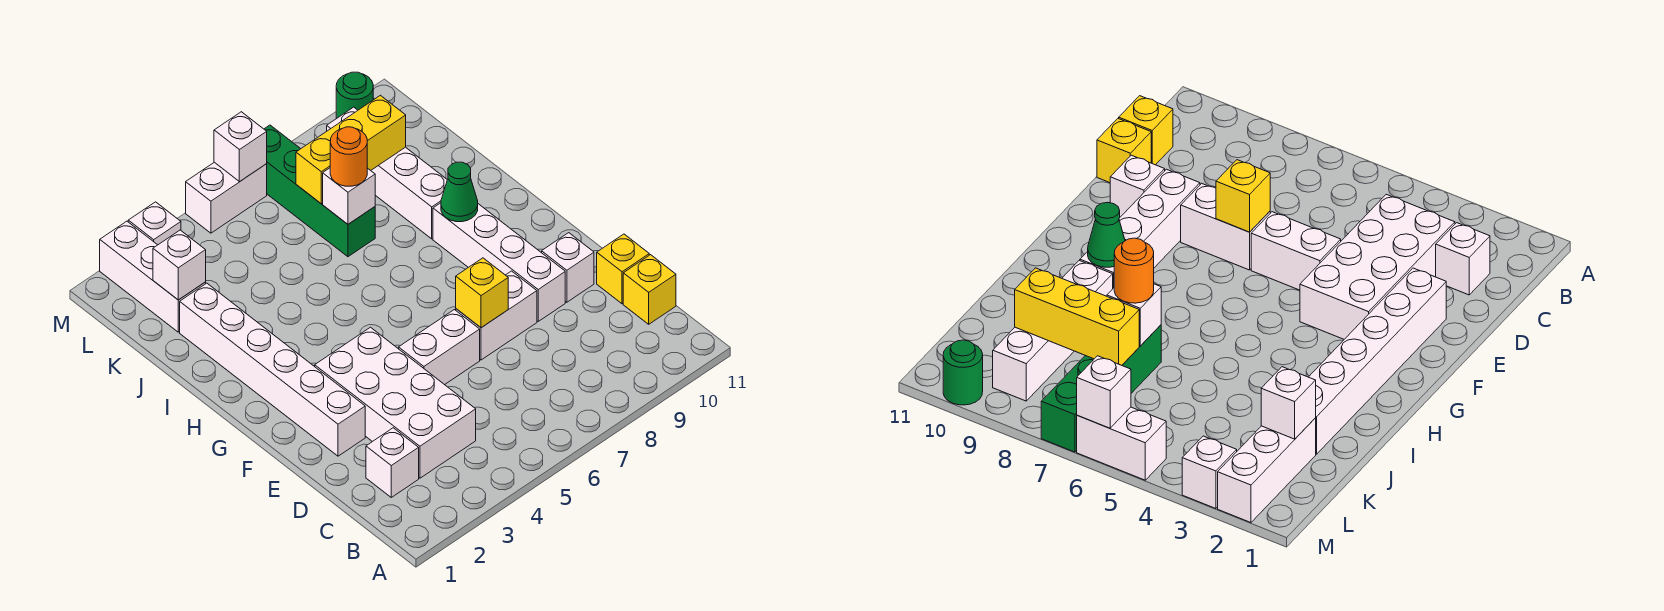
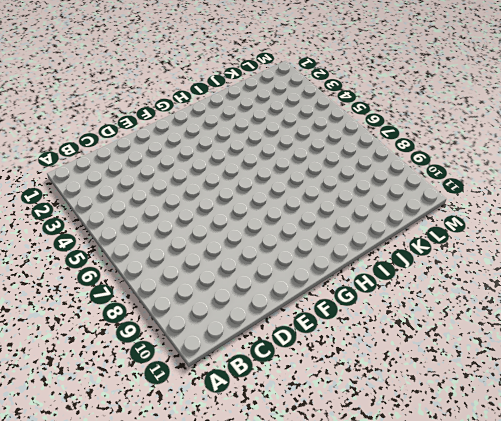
none -> white 1x1 brick [366,428,419,497]
none -> white 2x4 brick [315,327,476,478]
none -> yellow 1x1 brick [623,255,676,324]

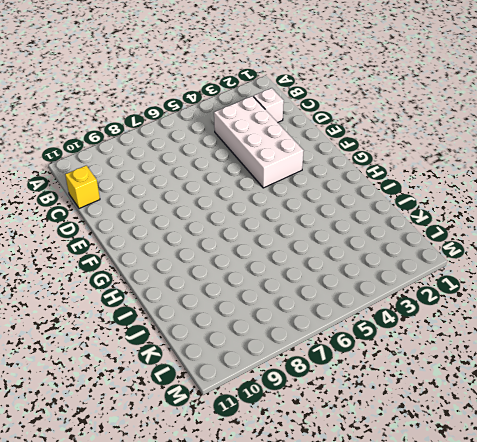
none -> yellow 1x1 brick [597,234,649,304]
none -> white 1x6 brick [180,283,365,456]
none -> white 1x2 brick [399,310,480,385]

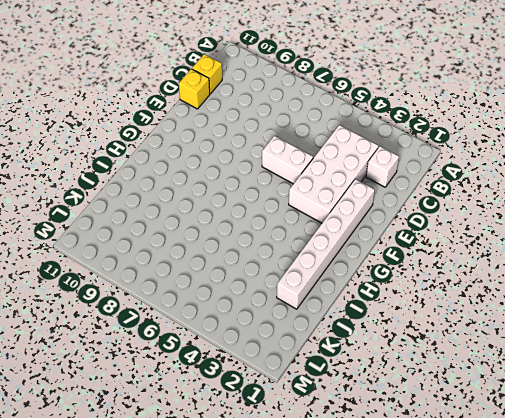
none -> white 1x2 brick [456,271,537,360]
none -> white 1x4 brick [433,203,565,321]
none -> white 1x1 brick [542,233,594,302]

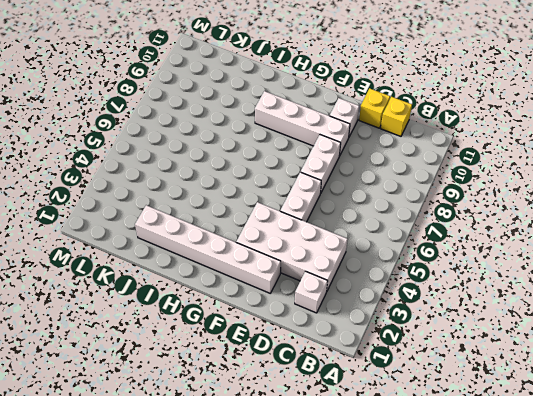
none -> white 1x4 brick [327,107,447,239]
none -> green 1x4 brick [264,125,375,257]
none -> white 1x3 brick [100,221,206,332]

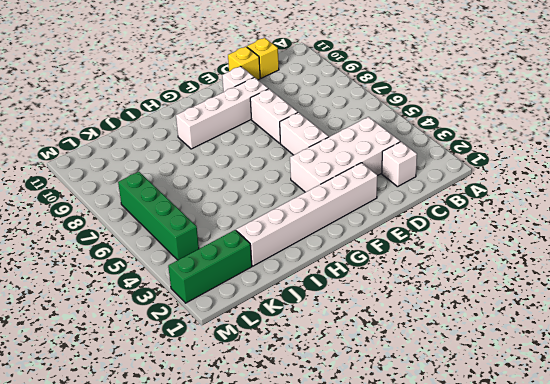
green 1x3 brick [168,230,252,303] -> white 1x3 brick [100,221,206,332]
green 1x4 brick [118,172,199,260] -> green 1x4 brick turned to [264,125,375,257]
none -> white 1x4 brick [327,107,447,239]
none -> white 1x1 brick [128,202,181,245]
none -> white 1x2 brick [186,162,267,233]

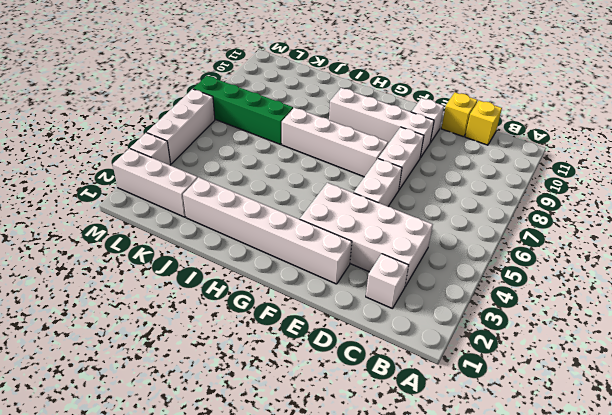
white 1x4 brick [282,108,388,177] -> white 1x4 brick moved to [327,107,447,239]
white 1x3 brick [147,89,215,164] -> white 1x2 brick [186,162,267,233]
none -> green 1x1 round brick [336,72,373,119]
none -> yellow 1x1 brick [456,258,508,328]
none -> green 1x1 cone [441,162,478,222]

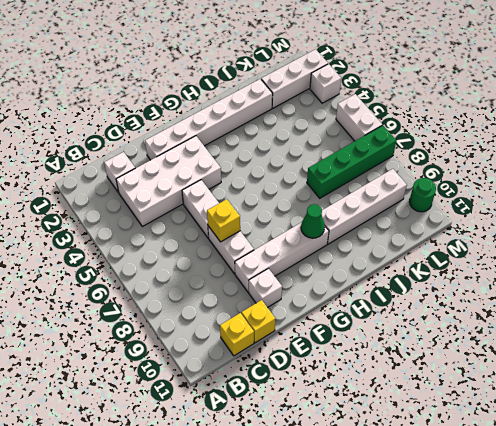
none -> white 1x1 brick [323,168,375,224]
none -> white 1x1 brick [153,230,206,300]
none -> yellow 1x3 brick [296,95,406,204]

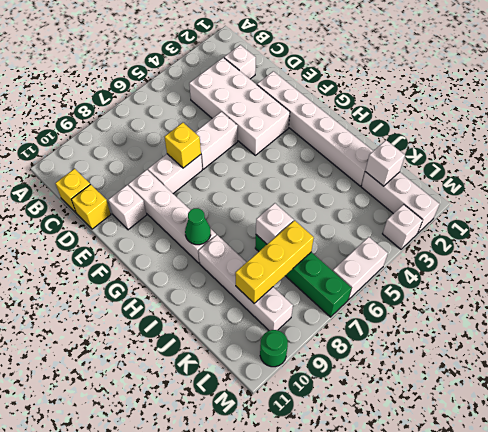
none -> white 1x1 brick [214,112,267,182]
none -> orange 1x1 round brick [330,127,367,186]

